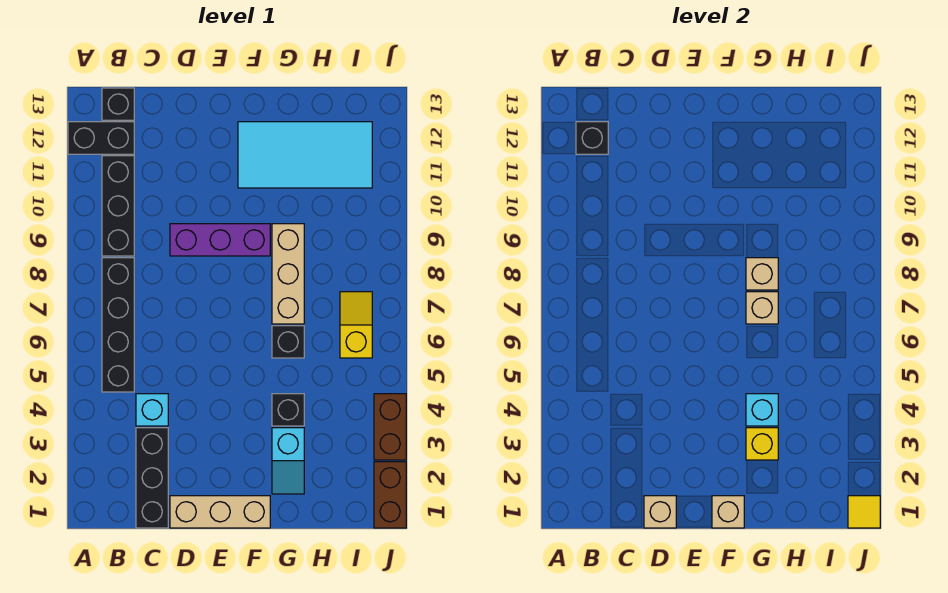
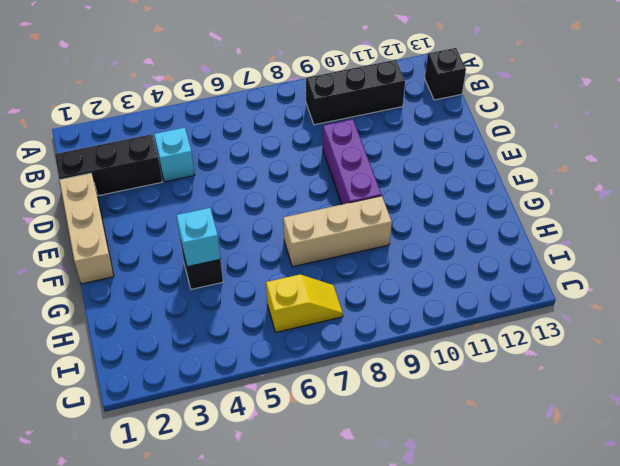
none -> black 1x2 brick [68,122,134,154]
none -> black 1x4 brick [102,258,134,392]
none -> cyan 2x4 tile [238,122,372,188]

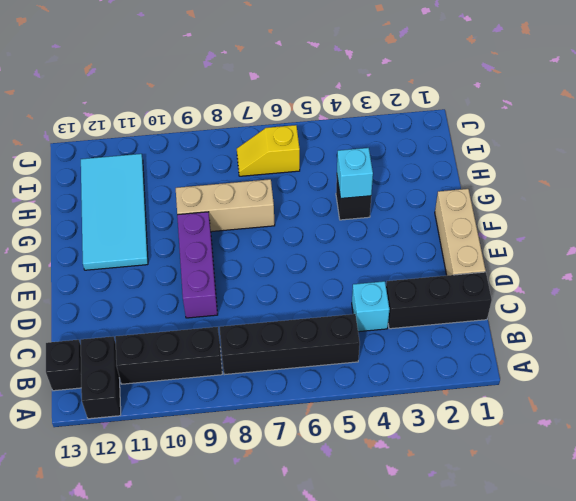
none -> cyan 1x2 slope [272,428,304,494]
none -> black 1x1 brick [272,326,304,358]
none -> brown 1x2 brick [374,462,406,528]

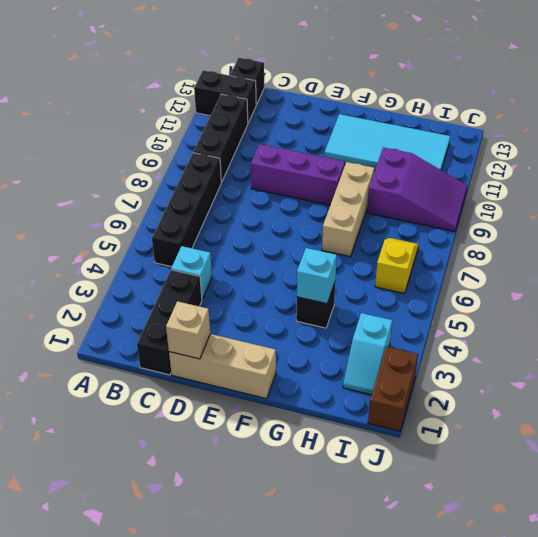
purple 2x3 slope [367,147,467,232] -> none
cyan 1x2 slope [343,313,392,395] -> cyan 1x2 slope moved to [272,428,304,494]
none -> black 1x1 brick [272,326,304,358]
none -> brown 1x2 brick [374,394,406,460]
none -> black 1x1 brick [576,122,608,154]

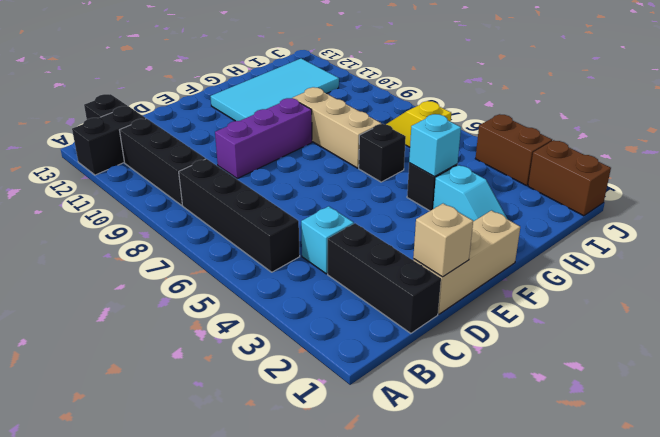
none -> black 1x1 brick [576,122,608,154]
none -> tan 1x1 brick [712,496,744,528]
none -> yellow 1x1 brick [746,428,778,460]

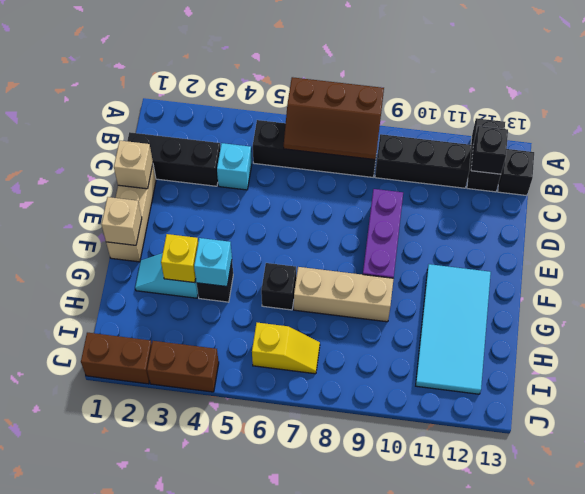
brown 2x3 slope [284,77,384,160] -> none
none -> tan 1x1 brick [746,292,778,324]
none -> tan 1x1 brick [746,258,778,290]
none -> yellow 1x1 tile [848,496,880,528]

